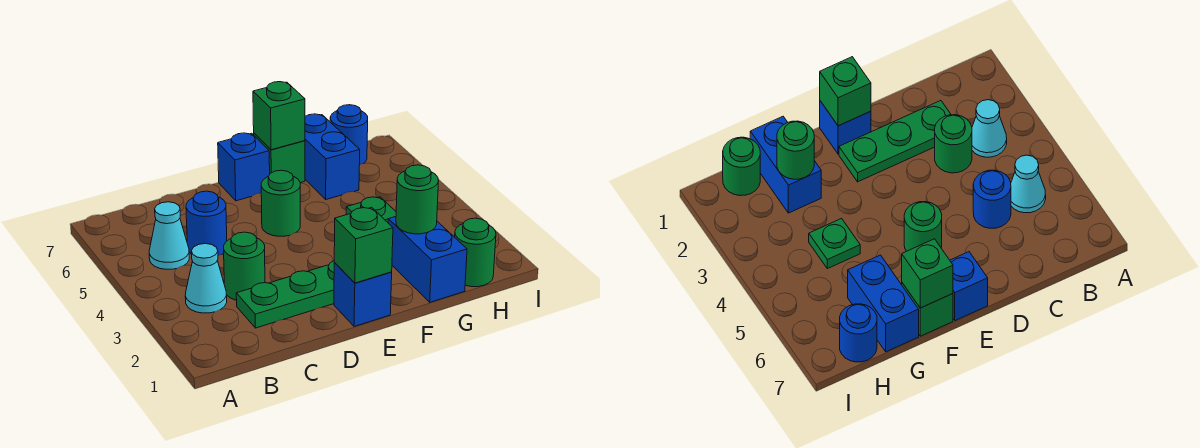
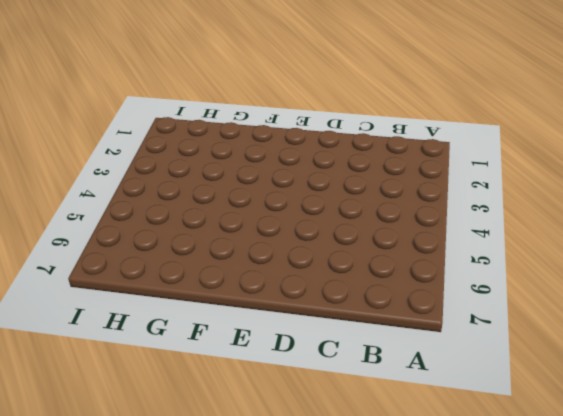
none -> cyan 1x1 cone [185,244,227,313]
none -> cyan 1x1 cone [149,202,189,269]
none -> green 1x3 plate [236,261,334,328]

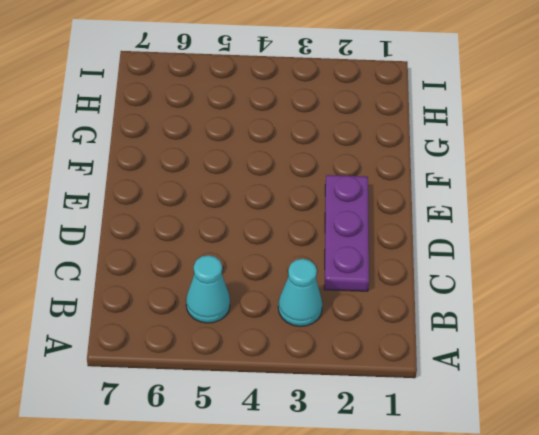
purple 1x3 plate [324,175,369,291] -> green 1x3 plate [236,261,334,328]
none -> green 1x1 round brick [224,232,265,300]
none -> blue 1x1 round brick [186,191,227,256]
none -> blue 1x1 brick [334,263,392,327]

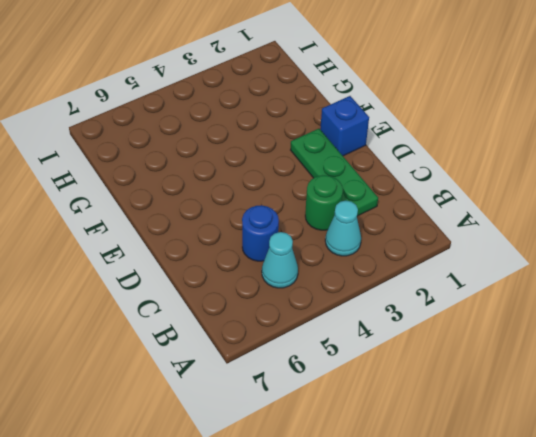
none -> green 1x1 round brick [261,170,300,236]
none -> blue 1x1 brick [218,133,270,201]
none -> green 1x1 brick [254,133,305,183]

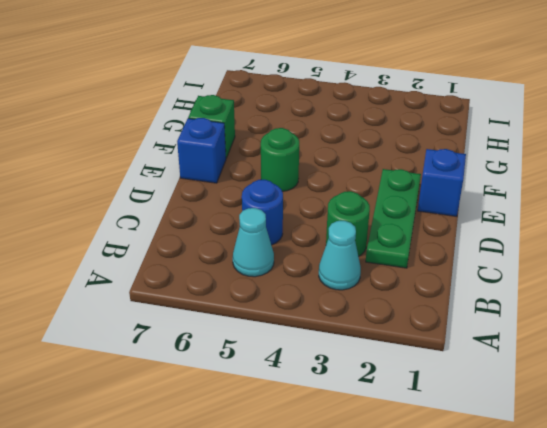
none -> blue 1x2 brick [388,217,467,302]
none -> green 1x1 plate [346,197,396,222]
none -> blue 1x2 brick [305,114,360,199]

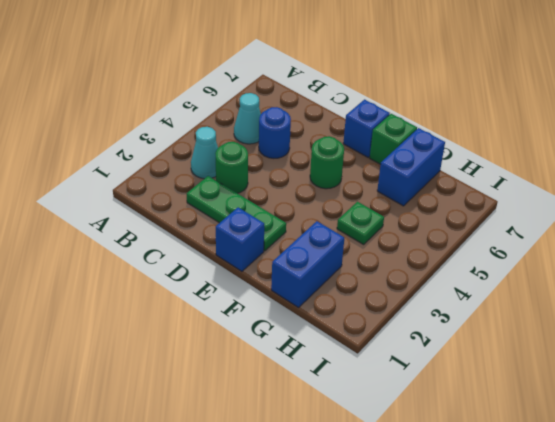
none -> green 1x1 round brick [455,218,496,287]
none -> blue 1x1 round brick [330,105,368,165]
none -> green 1x1 brick [334,207,393,283]

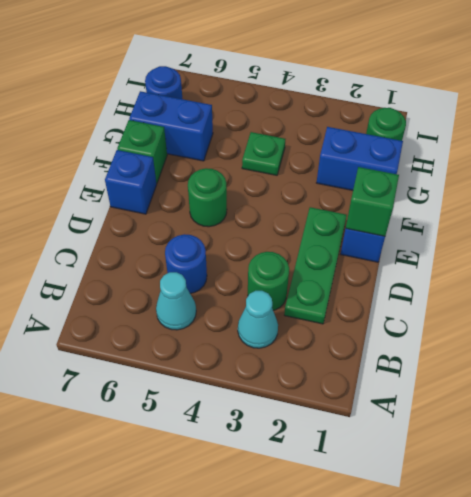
none -> green 1x1 brick [253,82,305,150]
none -> green 1x1 round brick [396,165,439,234]

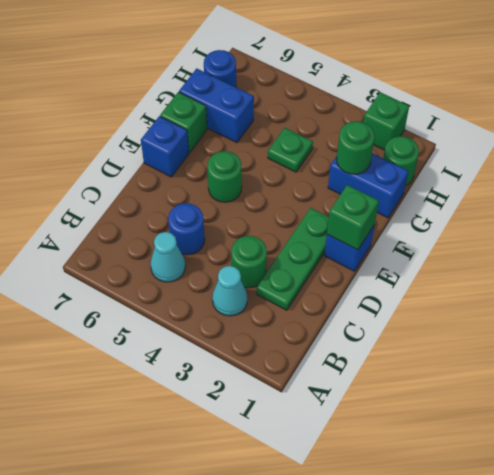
green 1x1 brick [363,92,409,150] -> green 1x1 brick moved to [253,82,305,150]

